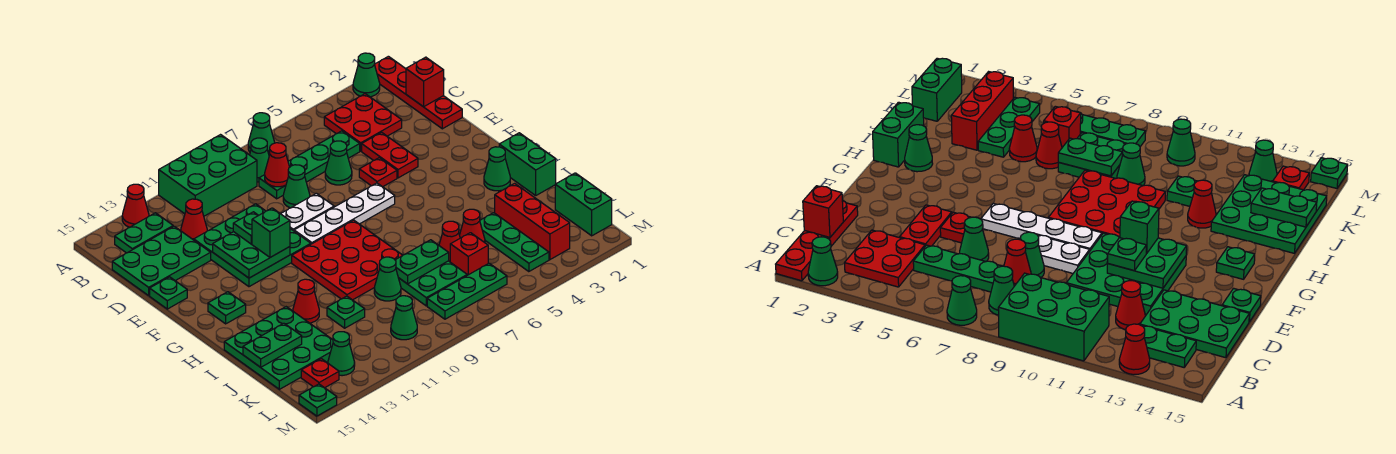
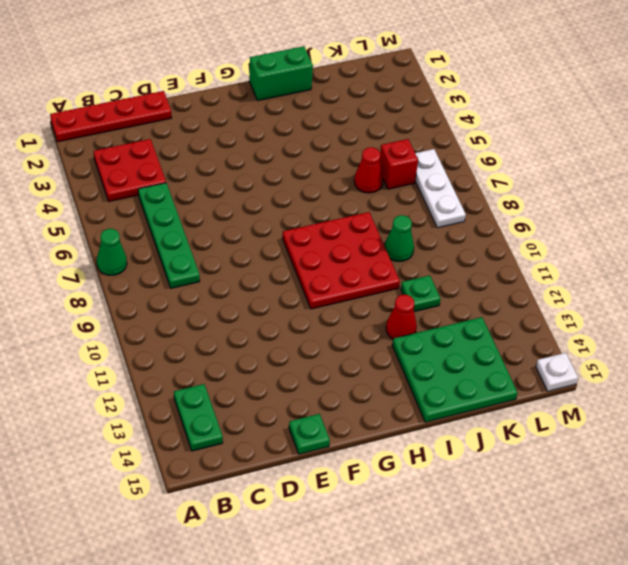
white 1x3 plate [415,149,466,228] -> green 1x3 plate [427,263,507,319]
white 1x1 plate [536,353,578,391] -> green 1x1 plate [299,384,337,416]
none -> green 1x1 cone [353,53,380,97]
none -> green 2x3 brick [159,135,257,216]
none -> red 1x1 cone [122,184,149,227]
none -> green 1x1 cone [250,138,269,182]

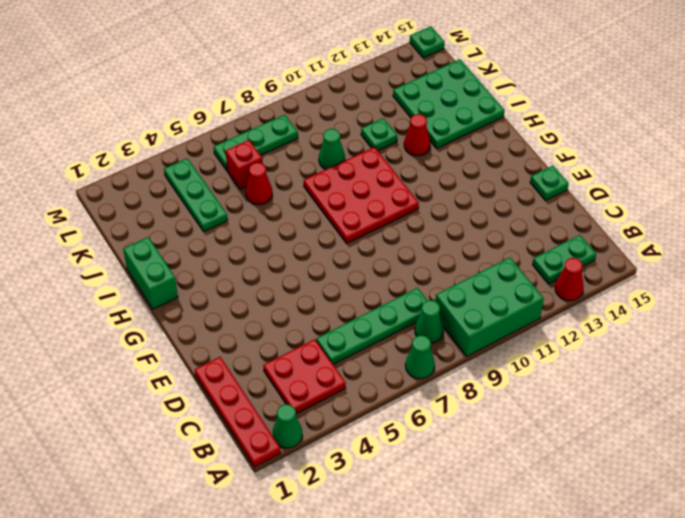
none -> red 1x1 cone [181,199,207,240]
none -> green 2x3 plate [112,226,211,295]
none -> red 1x2 plate [362,132,418,178]
none -> green 1x1 cone [325,141,352,185]

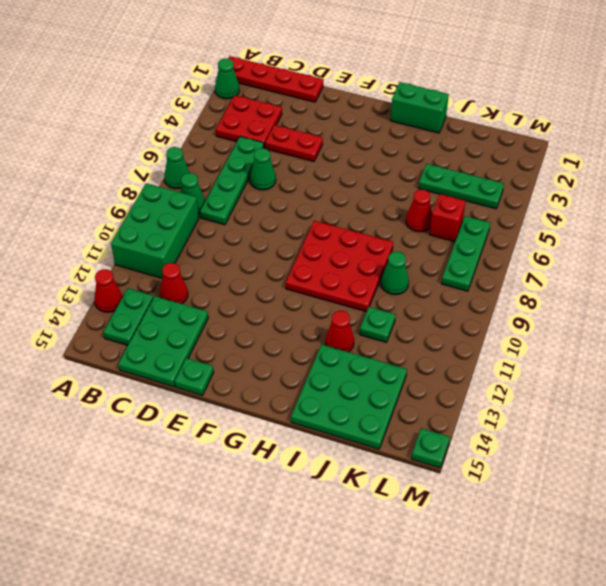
none -> green 1x1 cone [283,165,310,208]
none -> green 3x3 plate [194,204,311,287]
none -> red 1x1 plate [359,158,397,187]
none -> white 1x2 plate [281,193,334,231]

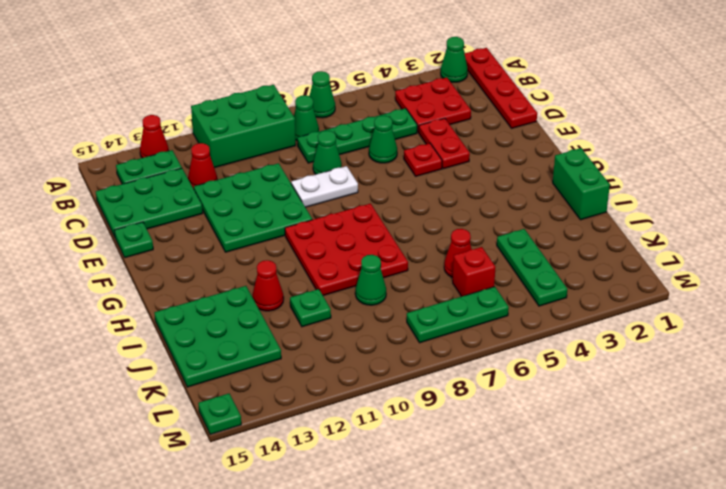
none -> white 1x4 plate [294,183,395,244]
none -> green 1x1 plate [208,292,246,324]
none -> green 1x1 cone [484,147,510,191]
none -> red 1x3 brick [495,183,570,260]

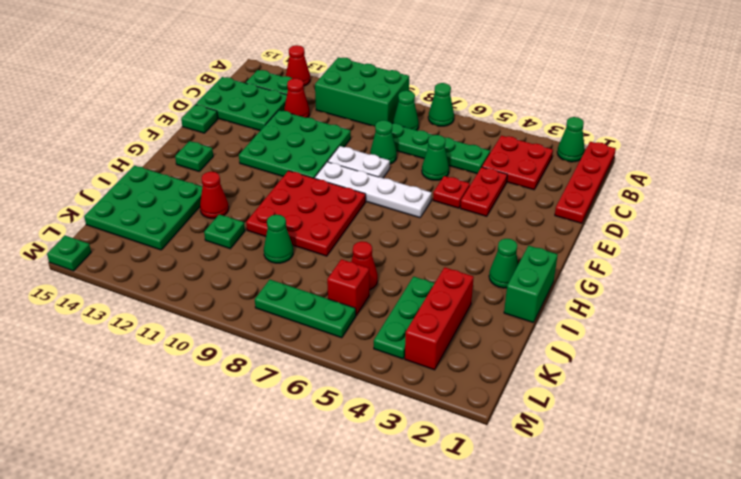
none -> red 1x1 cone [460,209,485,242]
none -> green 2x2 plate [399,261,467,306]
none -> green 1x2 brick [555,173,612,236]
none -> green 1x1 cone [391,296,417,340]

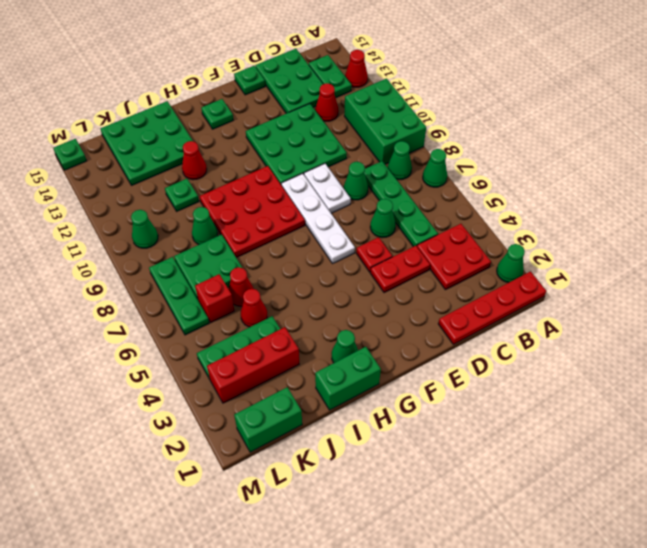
none -> green 1x1 cone [328,332,355,376]
none -> red 1x1 plate [301,359,339,388]
none -> red 1x1 brick [406,57,444,107]
none -> red 1x1 cone [265,143,290,187]

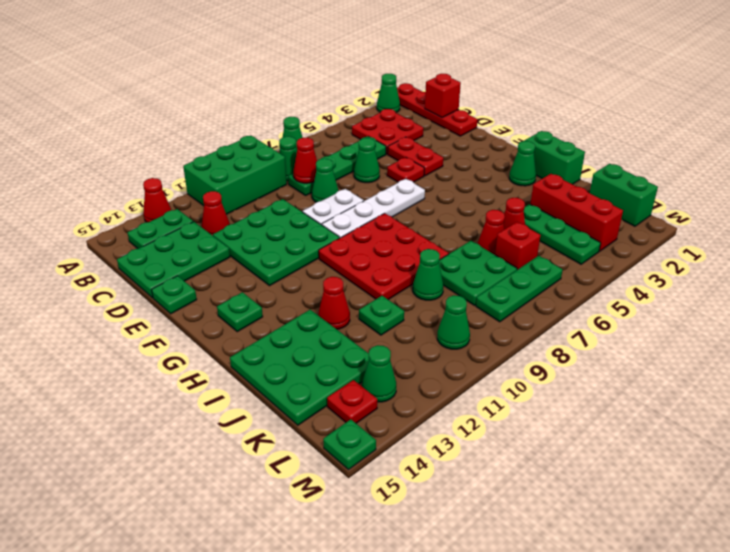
none -> green 2x2 plate [213,232,290,278]
none -> green 1x2 plate [395,240,449,284]
none -> green 1x2 plate [243,323,302,367]
none -> green 1x1 plate [233,212,258,244]

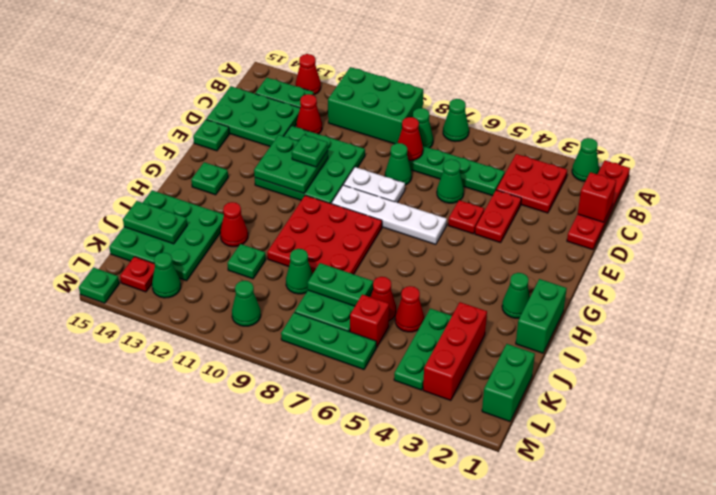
none -> green 1x1 brick [252,208,290,257]

